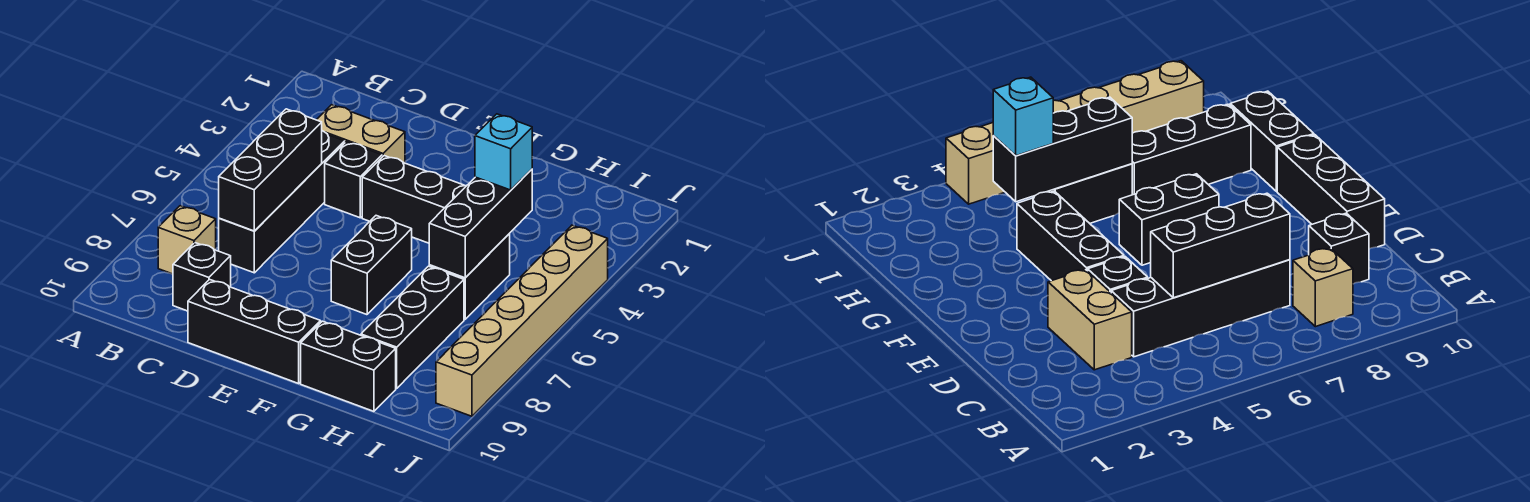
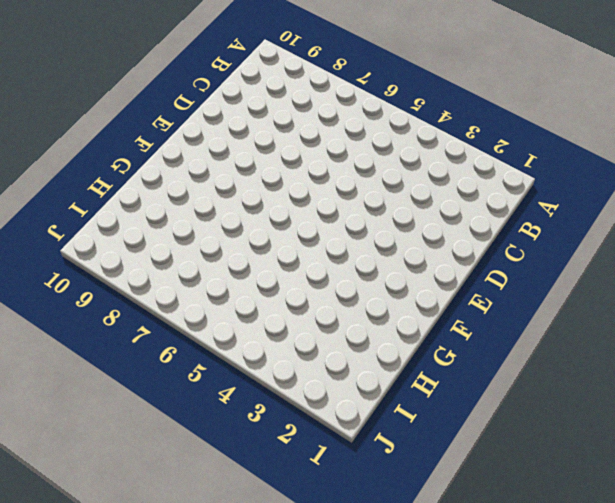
none -> tan 1x1 brick [158,206,216,274]
none -> tan 1x2 brick [317,105,405,163]
none -> black 1x4 brick [219,131,345,273]

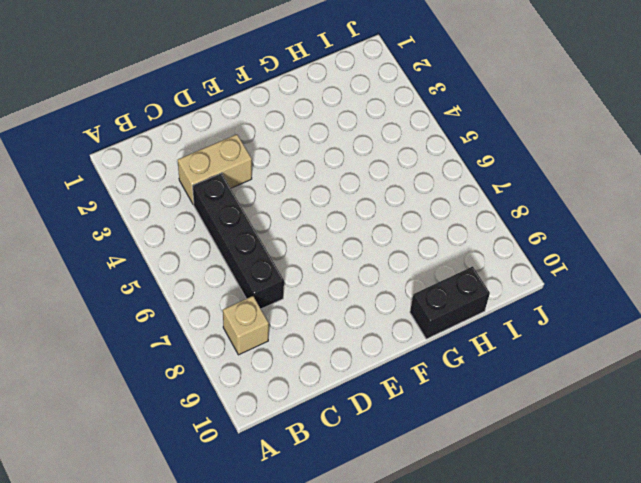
none -> black 1x1 brick [173,243,231,311]
none -> black 1x1 brick [325,142,382,218]
none -> black 1x3 brick [188,279,321,383]

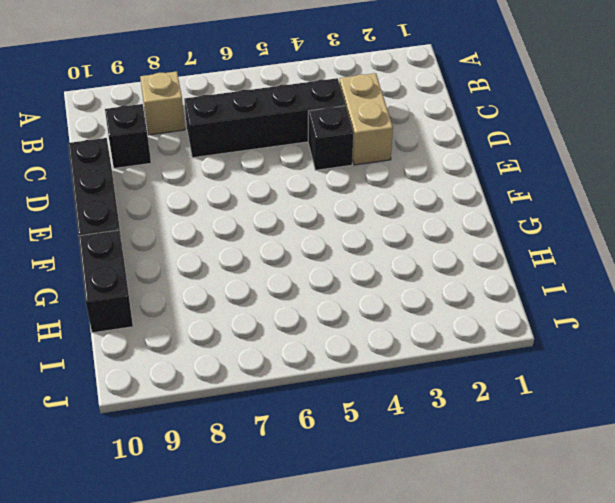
none -> black 1x3 brick [362,156,467,243]
none -> black 1x2 brick [331,216,412,315]
none -> black 1x2 brick [429,234,510,319]

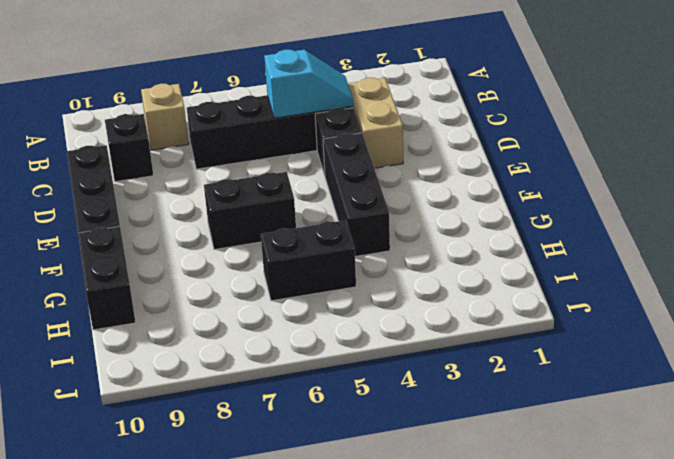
cyan 1x2 slope [264,50,353,118] -> black 1x3 brick [219,109,322,231]
none -> black 1x3 brick [361,266,464,388]
none -> tan 1x6 brick [436,225,608,416]
none -> black 1x3 brick [429,169,532,278]

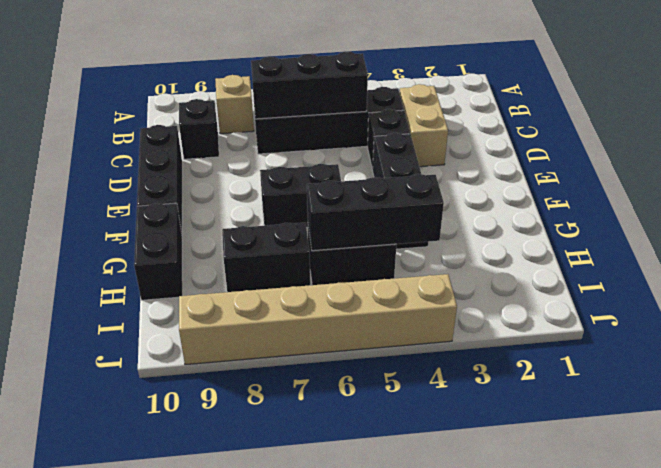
black 1x2 brick [222,223,310,292] -> black 1x3 brick [361,266,464,388]
none -> cyan 1x1 brick [475,114,532,190]

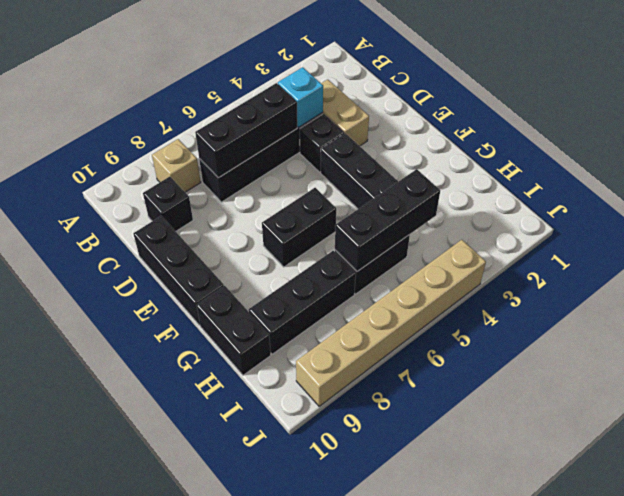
cyan 1x1 brick [278,67,323,127] -> cyan 1x1 brick moved to [475,114,532,190]

